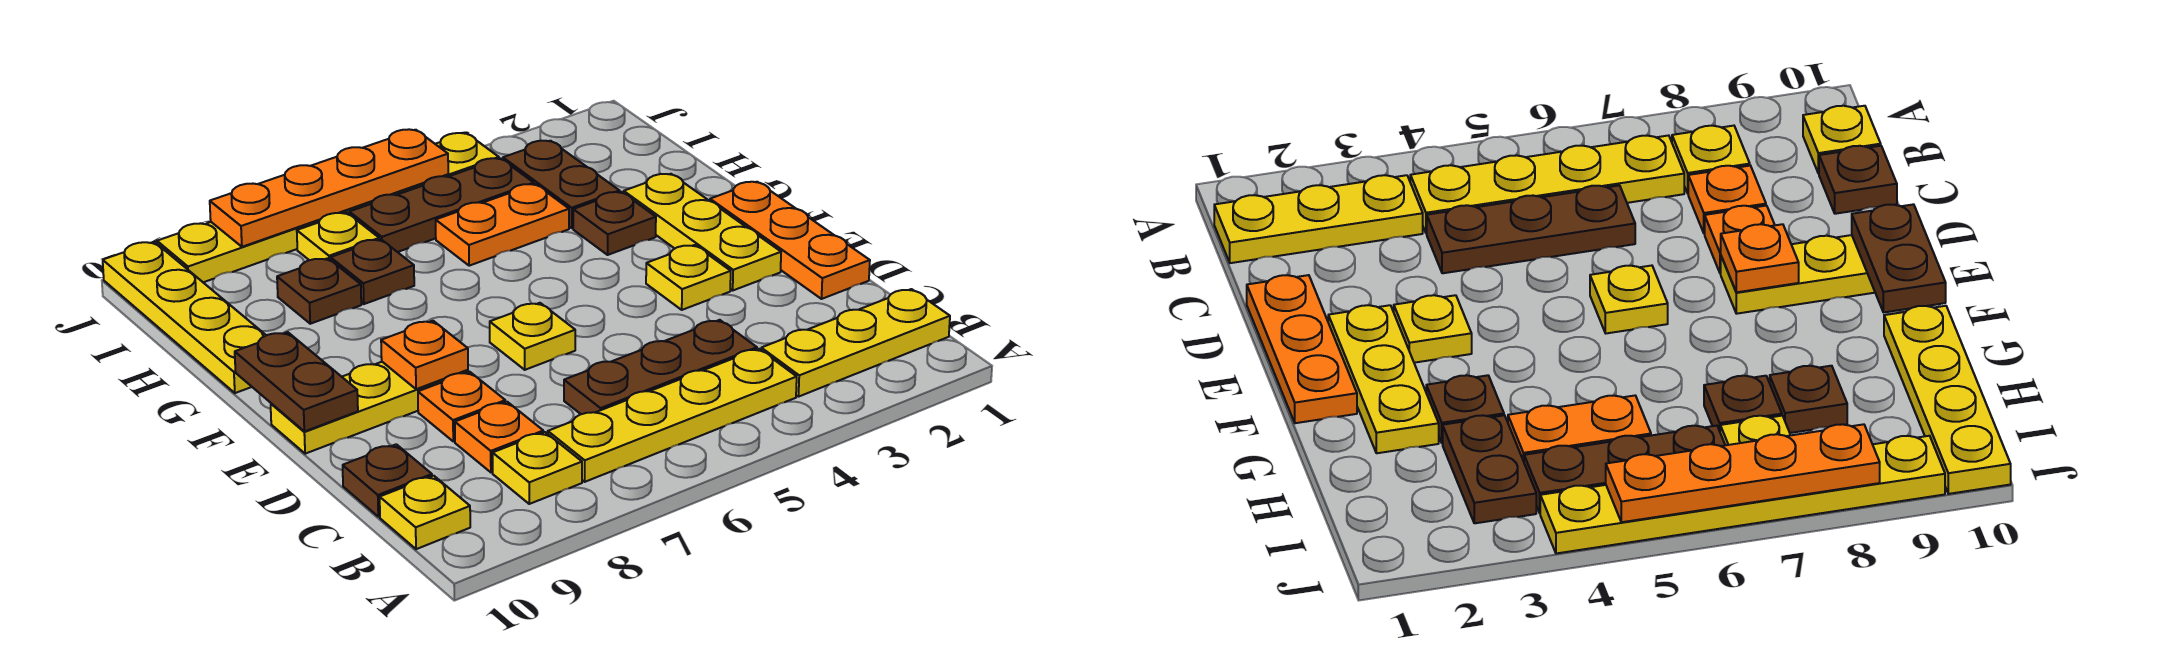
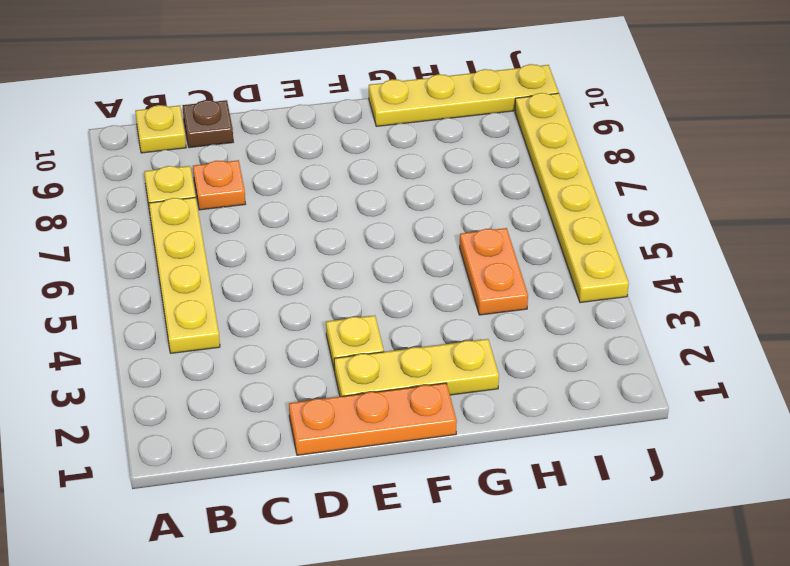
none -> yellow 1x3 plate [761,289,950,397]
none -> brown 1x3 plate [564,320,757,414]
none -> orange 1x1 plate [418,372,505,441]

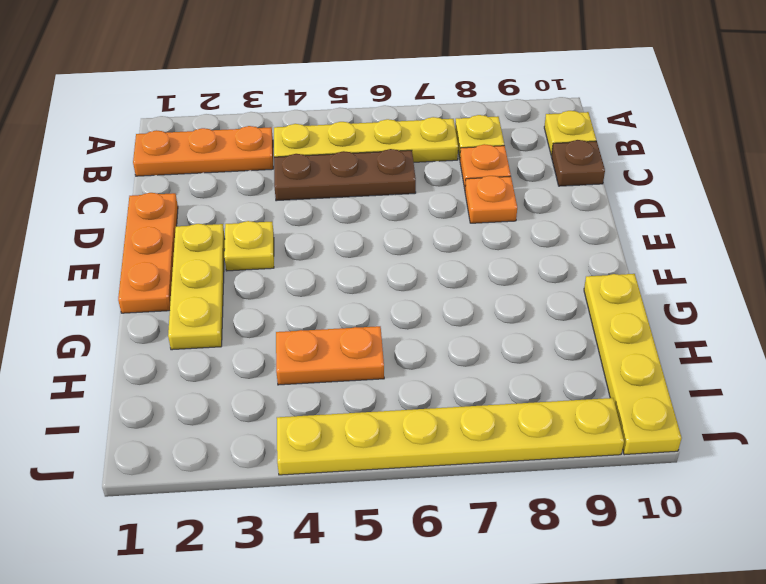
orange 1x3 plate [133,126,273,176] -> yellow 1x3 plate [761,289,950,397]
none -> yellow 1x1 plate [490,303,575,370]
none -> yellow 1x3 plate [271,362,468,454]
none -> brown 1x1 plate [573,192,656,255]

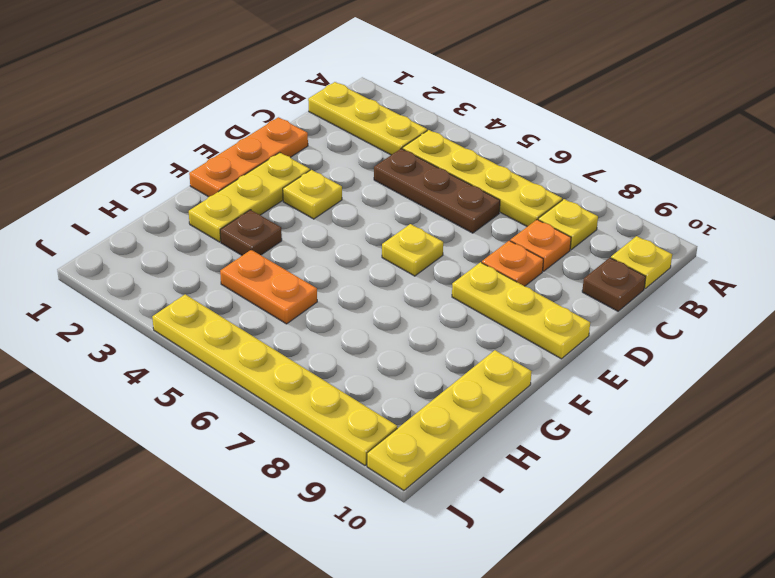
none -> brown 1x2 plate [503,141,620,228]
none -> brown 1x1 plate [331,239,414,304]
none -> brown 1x1 plate [277,258,361,324]

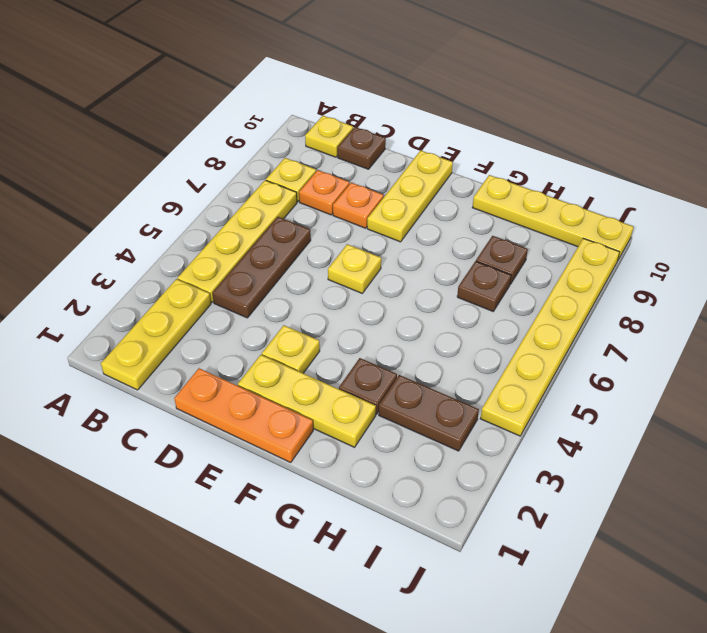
none -> orange 1x2 plate [436,184,569,266]
none -> brown 1x3 plate [349,158,534,252]
none -> yellow 1x1 plate [297,213,379,260]

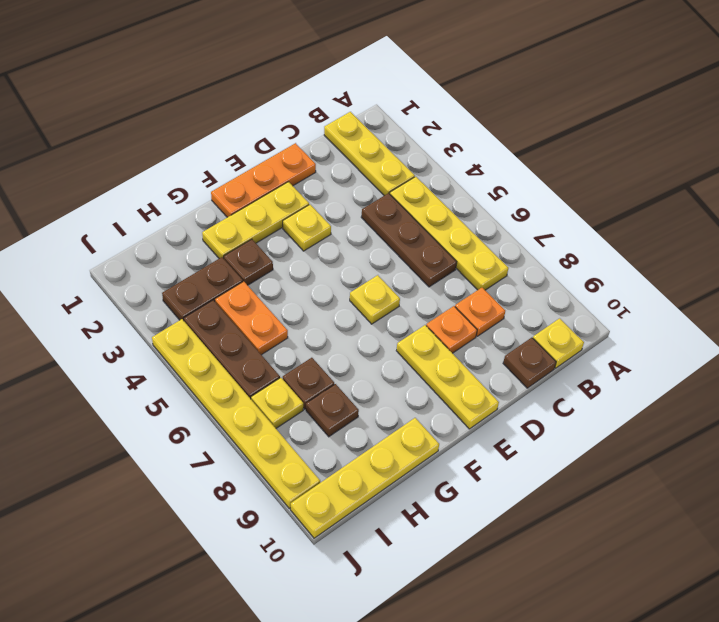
none -> yellow 1x1 plate [493,432,582,504]
none -> orange 1x1 plate [381,321,468,389]
none -> brown 1x2 plate [235,332,358,431]

